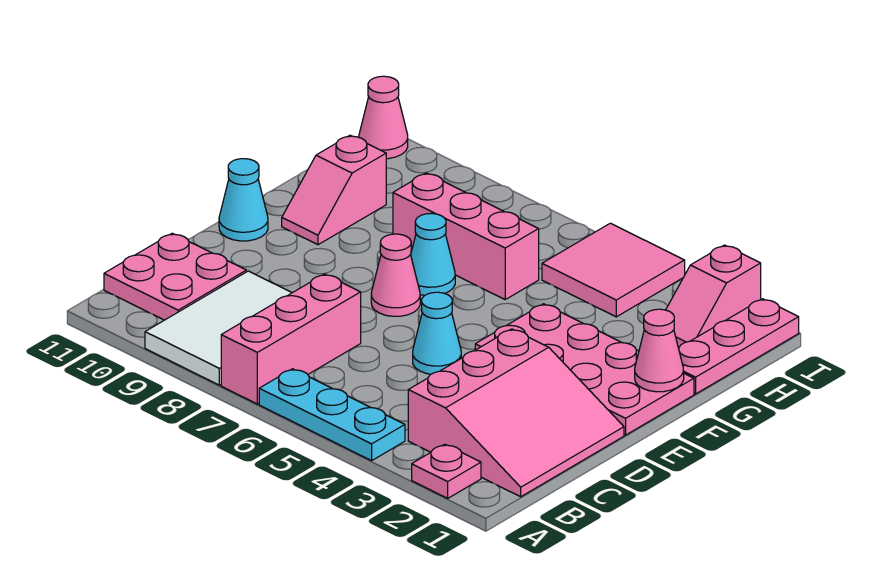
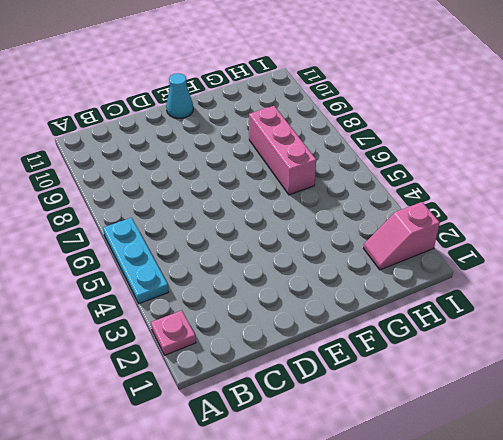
none -> pink 1x3 brick [221,274,361,404]
none -> white 2x3 tile [145,271,292,385]
none -> pink 3x3 slope [408,329,624,497]

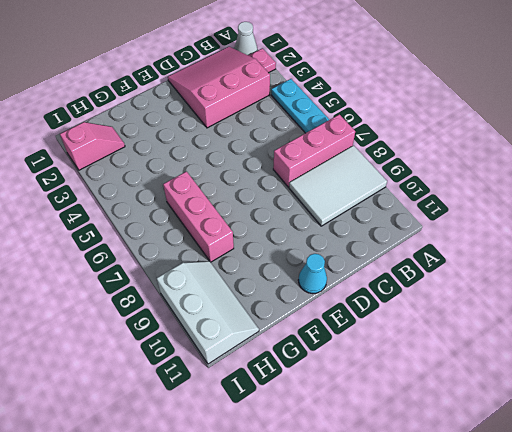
white 1x1 cone [234,22,257,55] -> none
white 2x3 slope [157,261,259,364] -> pink 1x1 cone [359,76,408,159]
none -> pink 2x2 plate [104,233,246,320]
none -> cyan 1x1 cone [413,292,461,374]
none -> pink 2x4 plate [475,304,694,435]

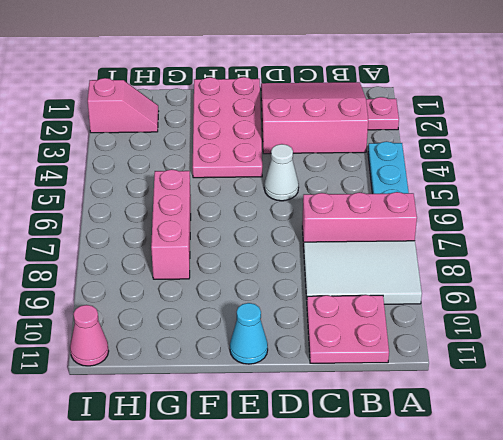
white 1x1 cone [264,144,299,201] -> cyan 1x1 cone [413,292,461,374]
none -> pink 1x1 cone [371,234,420,316]
none -> cyan 1x1 cone [411,213,455,295]
none -> pink 1x2 slope [282,135,386,245]

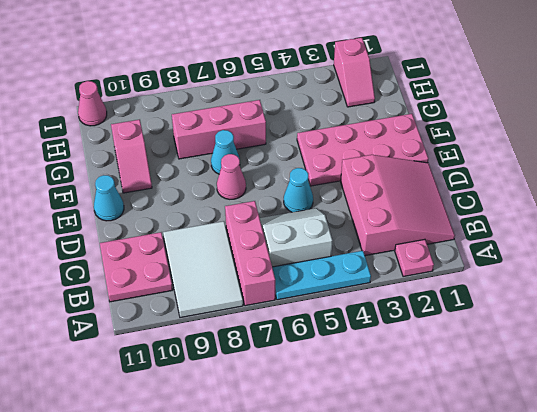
white 2x2 slope [260,208,332,267] -> none
none -> pink 1x3 plate [679,299,799,394]
none -> pink 2x2 tile [542,223,685,317]
none -> pink 1x1 cone [635,309,684,392]

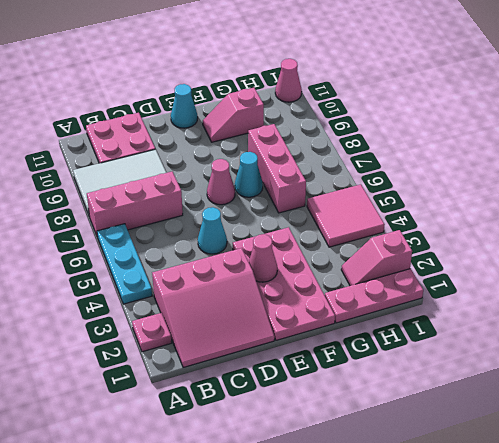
pink 1x1 cone [249,234,277,282] -> pink 1x1 cone moved to [635,309,684,392]

